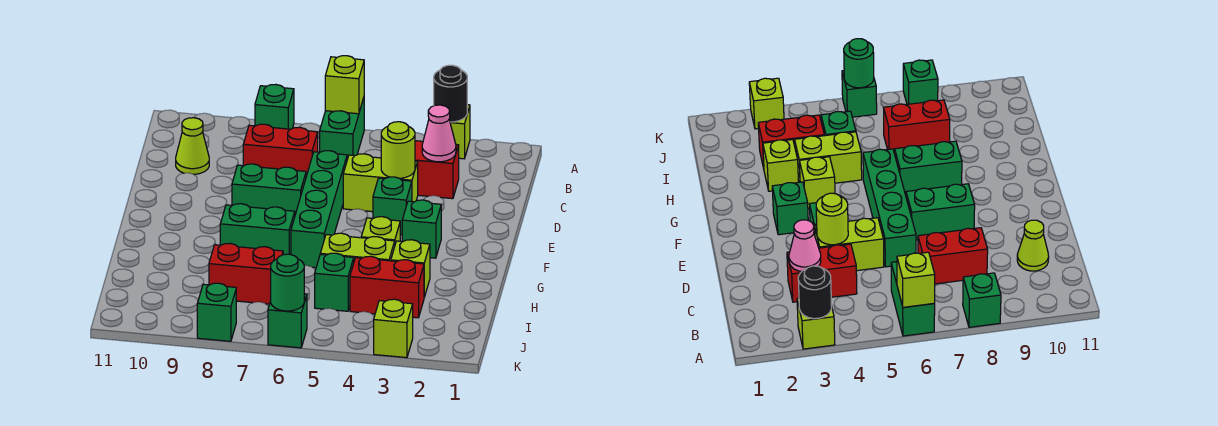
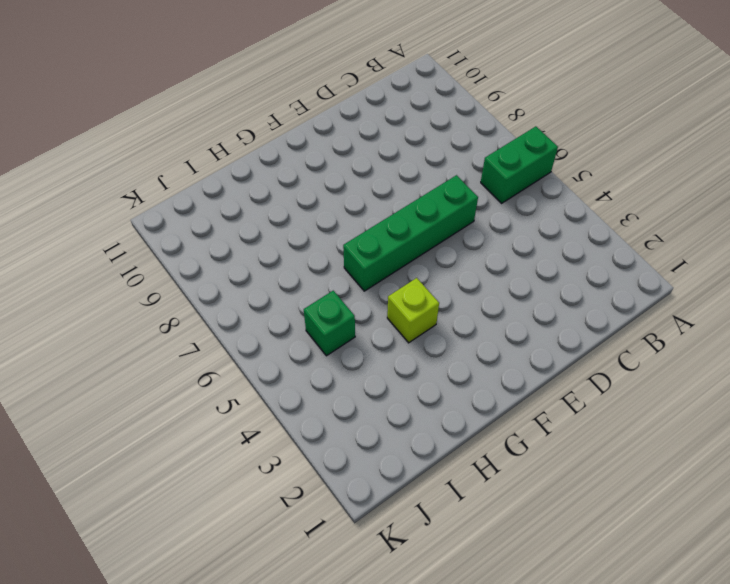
none -> lime 1x1 brick [450,105,470,159]
none -> green 1x1 brick [255,84,294,129]
none -> red 1x2 brick [415,141,459,199]

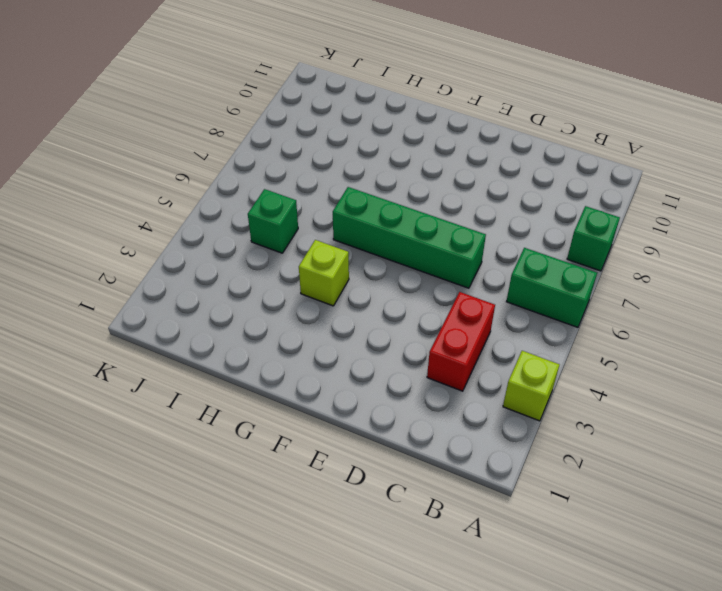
none -> red 1x2 brick [243,124,318,176]
none -> lime 1x1 cone [176,118,209,174]
none -> lime 1x2 brick [343,154,418,212]

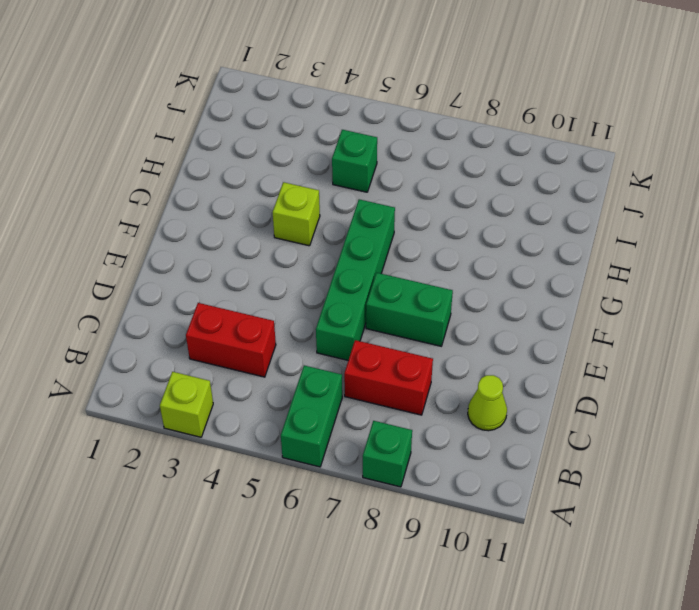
none -> lime 1x2 brick [343,154,418,212]
none -> green 1x1 brick [373,177,412,235]
none -> green 1x1 brick [402,200,441,258]

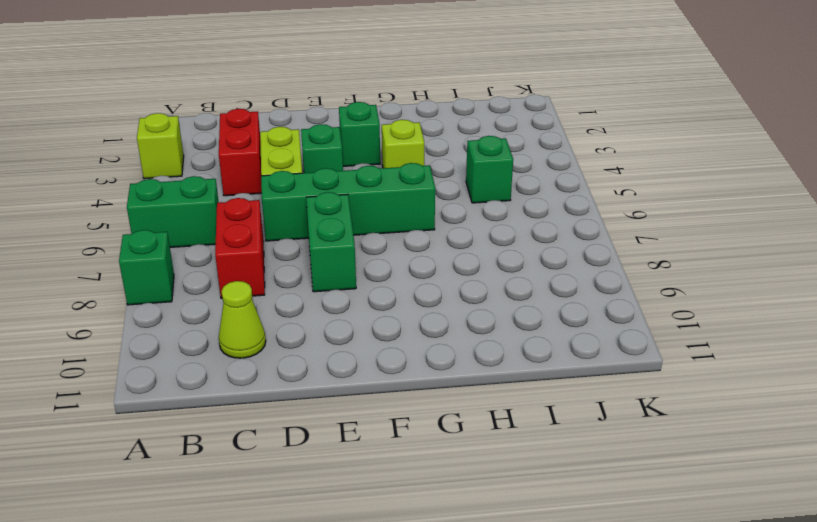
none -> green 1x2 brick [220,204,295,255]
none -> lime 1x1 brick [391,240,430,297]
none -> lime 1x2 brick [320,233,395,261]

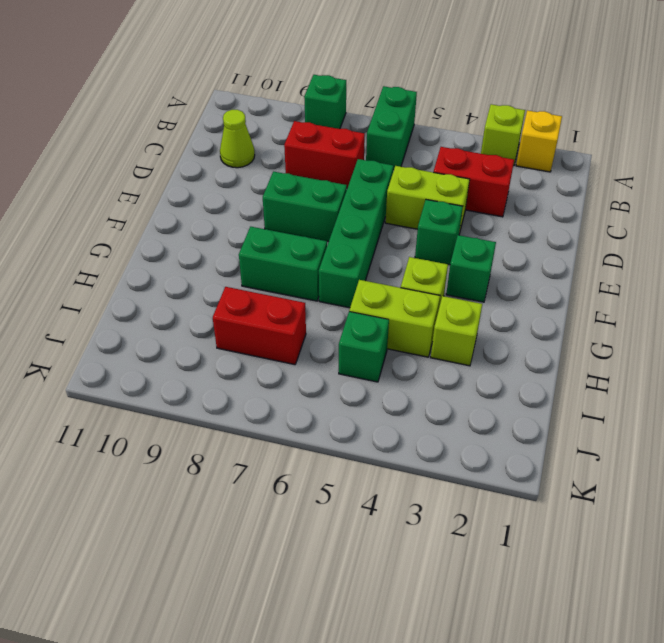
yellow 1x1 brick [516,110,562,172] -> none
none -> red 1x2 brick [350,256,424,318]
none -> lime 1x1 brick [374,299,413,358]
none -> green 1x1 brick [268,294,307,348]

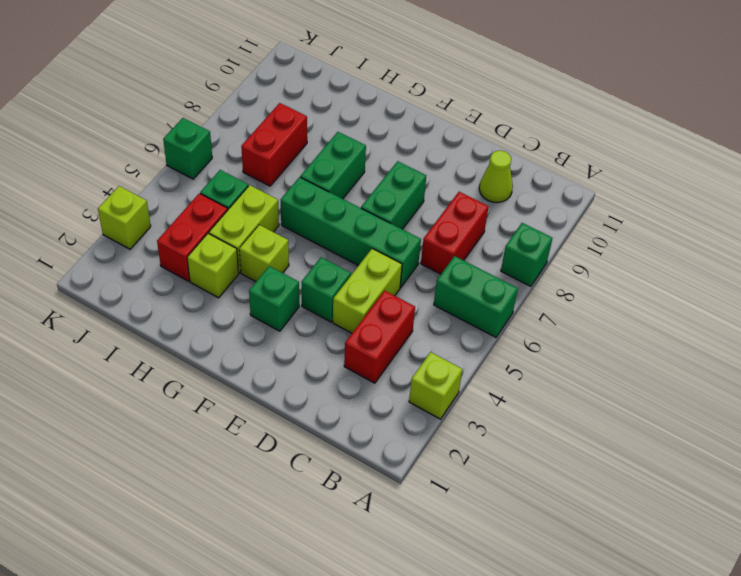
none -> green 1x1 brick [197,283,236,341]
none -> black 1x1 round brick [434,65,467,122]
none -> lime 1x1 brick [325,56,364,114]

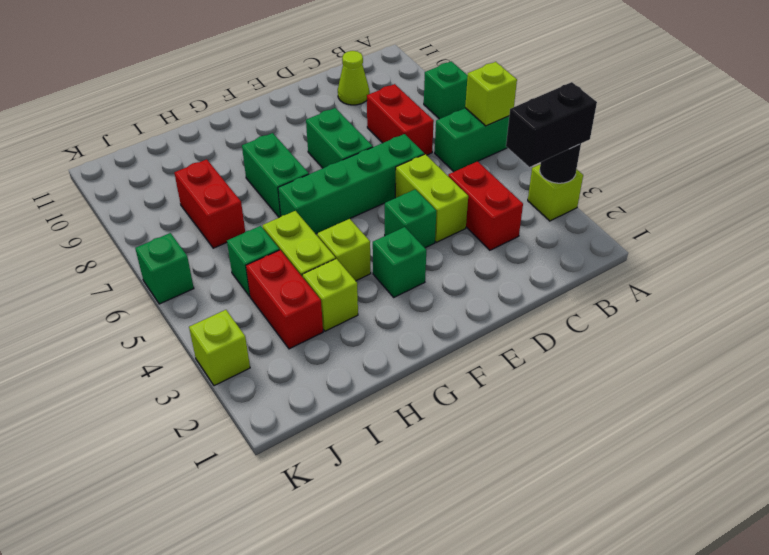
black 1x2 brick [506,82,597,167] -> none
none -> green 1x1 brick [197,283,236,341]
none -> pink 1x1 cone [422,105,456,162]
none -> lime 1x1 round brick [381,122,415,178]

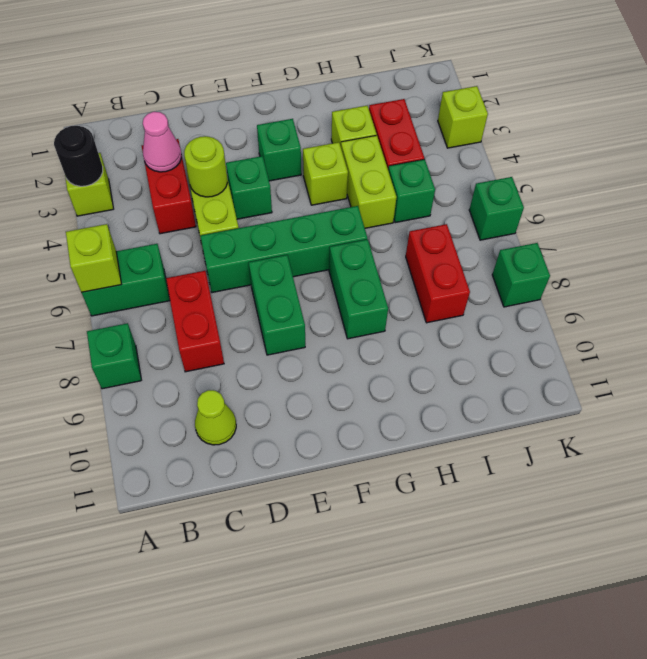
none -> green 1x1 round brick [271,254,304,311]

